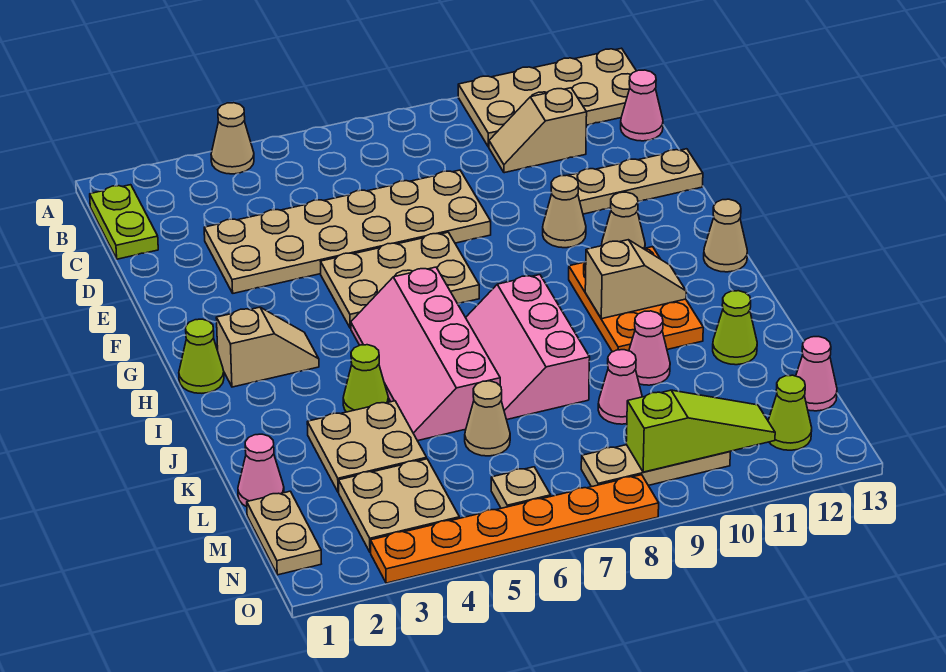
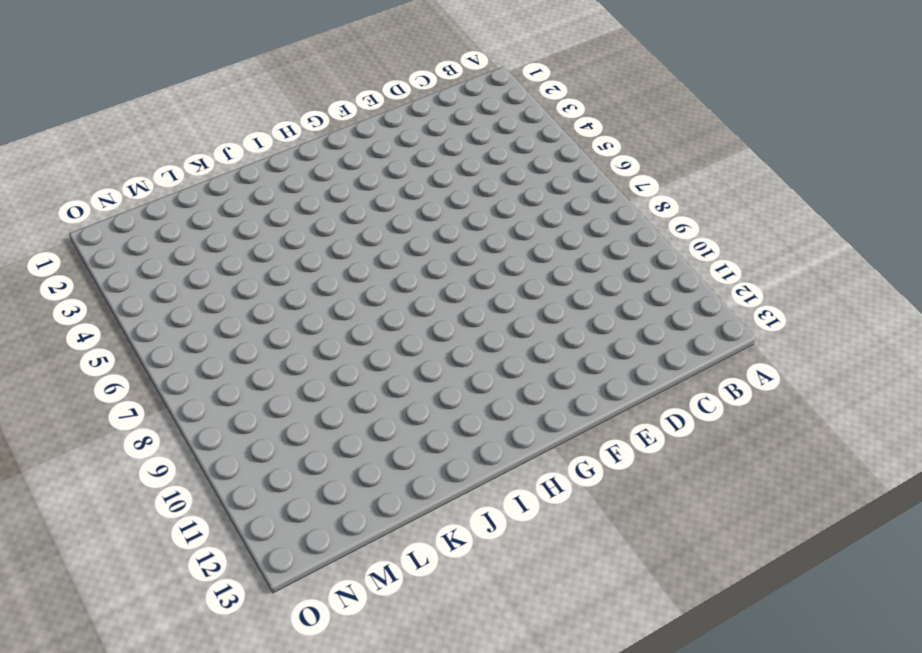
none -> tan 1x1 cone [211,103,254,174]
none -> tan 2x4 plate [458,48,636,147]
none -> lime 1x2 plate [90,185,158,259]
none -> tan 1x2 slope [489,88,587,173]

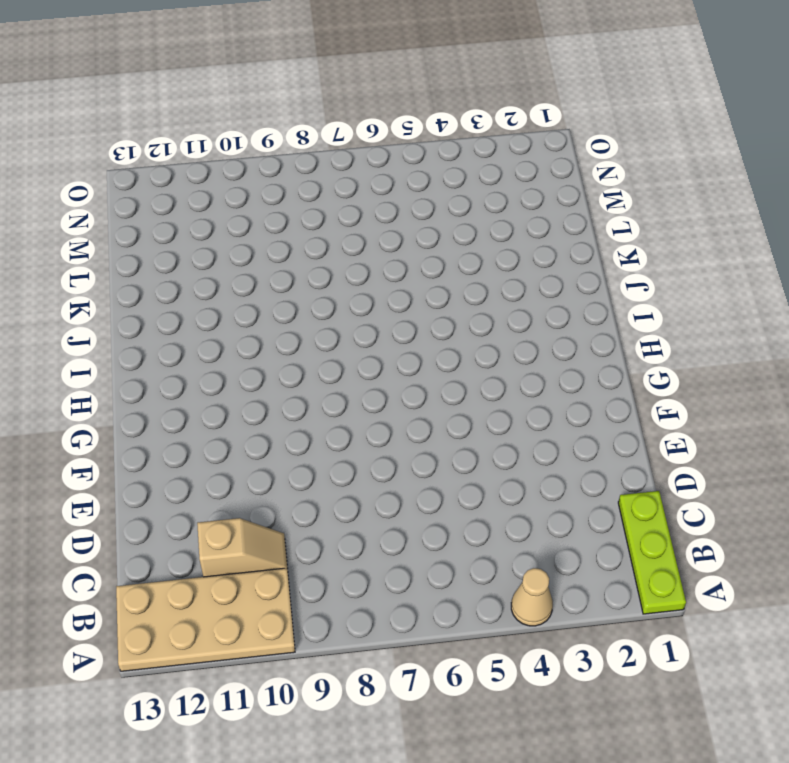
lime 1x3 plate [618,491,686,614] -> lime 1x2 plate [90,185,158,259]
none -> pink 1x1 cone [621,70,663,141]
none -> tan 2x6 plate [204,170,491,293]
none -> tan 1x3 plate [568,149,703,214]
none -> tan 2x3 plate [321,232,479,328]

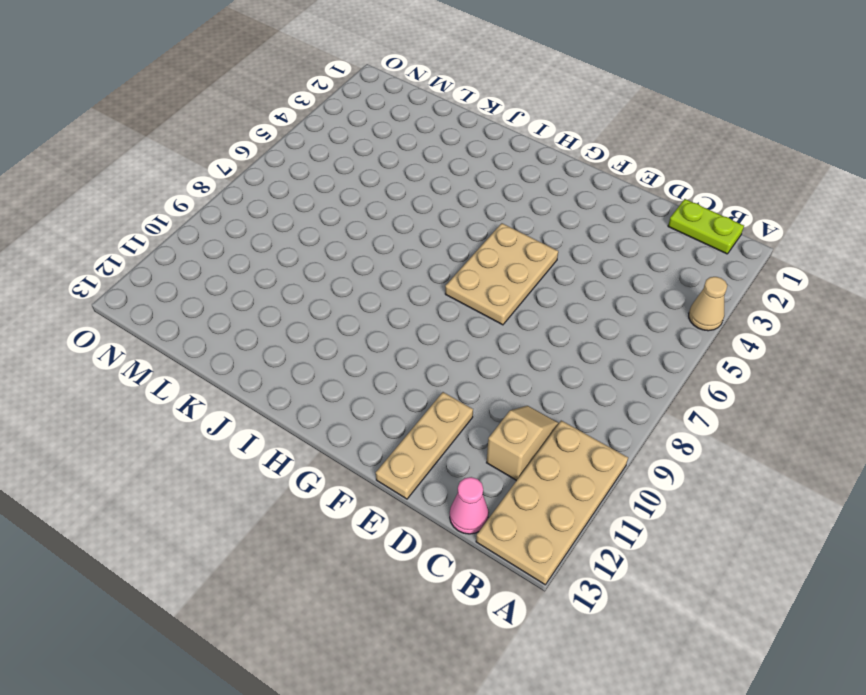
none -> tan 2x6 plate [204,170,491,293]
none -> tan 1x1 cone [543,175,586,248]
none -> tan 1x1 cone [602,192,645,248]
none -> lime 1x1 cone [179,319,224,393]

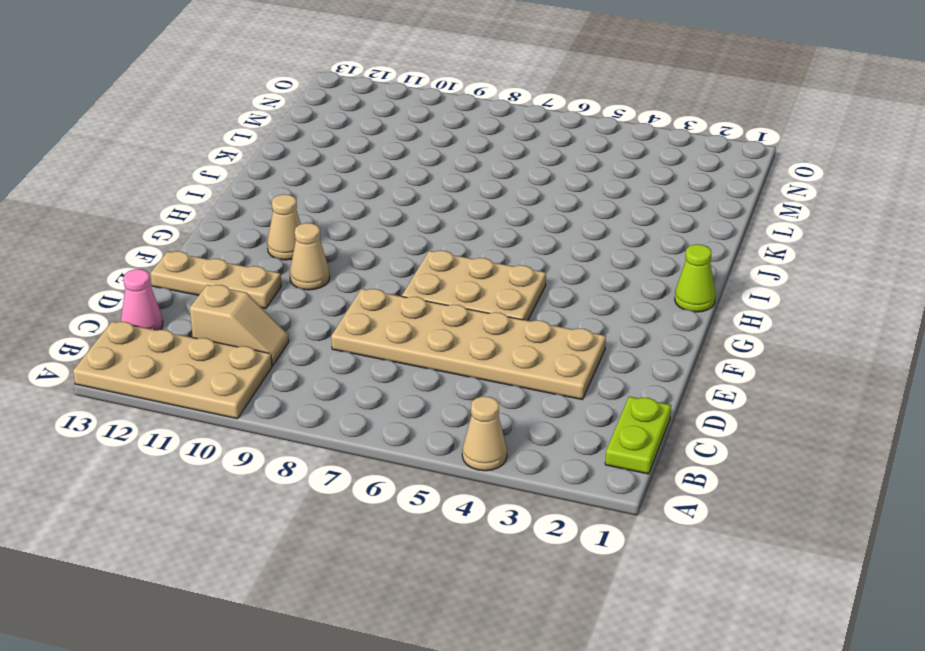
none -> tan 1x2 slope [216,307,319,387]
none -> pink 2x4 slope [351,267,500,441]
none -> orange 2x3 plate [569,247,703,352]
none -> tan 1x1 cone [704,199,747,272]

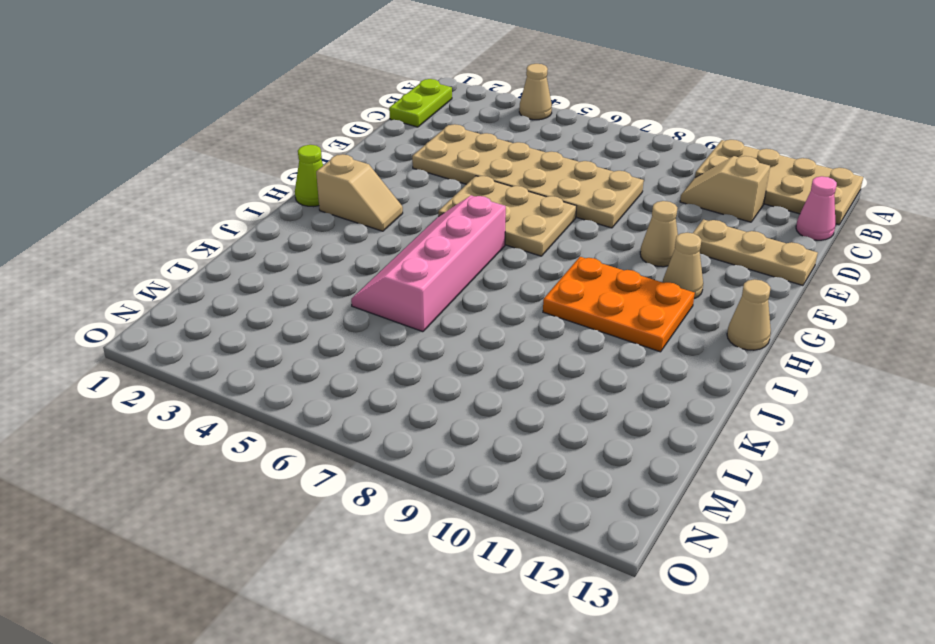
orange 2x3 plate [543,257,695,352] -> orange 2x3 plate turned to [569,247,703,352]
none -> pink 2x3 slope [466,275,590,420]
none -> lime 1x1 cone [343,345,388,412]
none -> tan 2x2 plate [307,401,427,493]
none -> pink 1x1 cone [629,311,670,385]

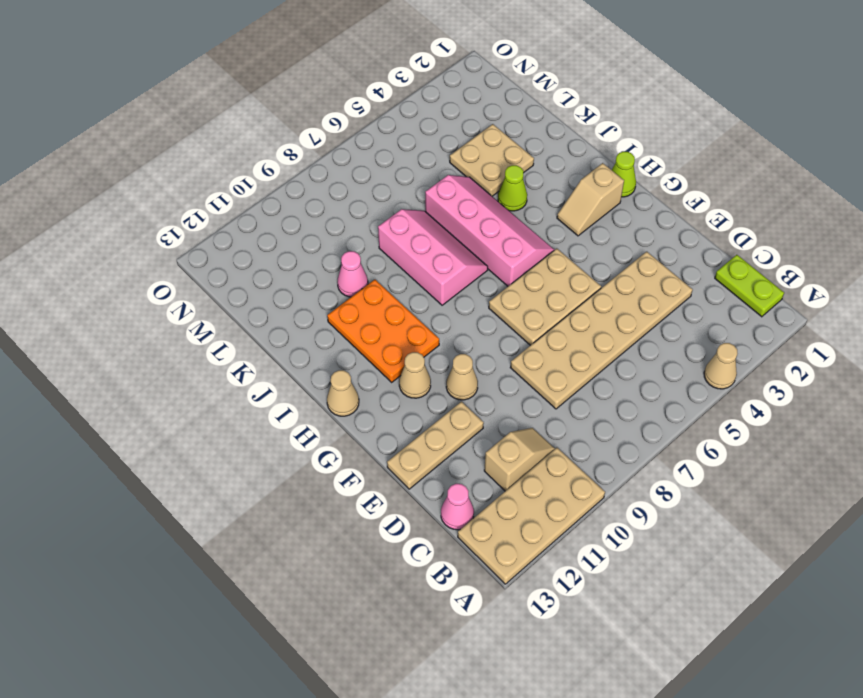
none -> lime 1x1 cone [713,291,757,365]
none -> pink 1x1 cone [238,434,284,507]
none -> tan 1x1 cone [465,381,510,456]
none -> pink 1x1 cone [598,350,642,424]

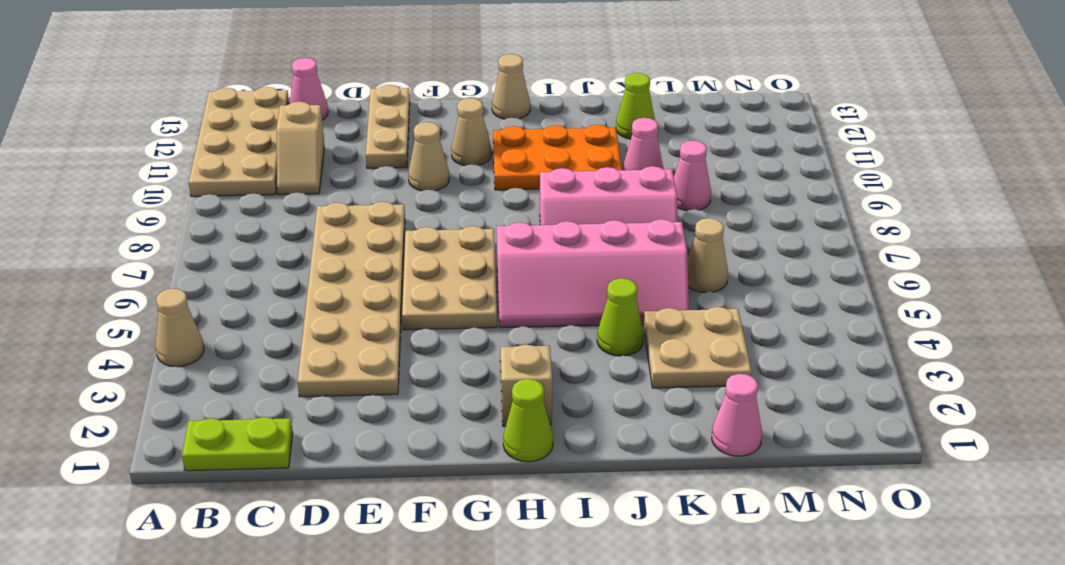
none -> tan 1x2 plate [247,491,321,575]
none -> tan 2x2 plate [339,459,459,553]
none -> pink 1x1 cone [796,337,837,411]
none -> tan 1x1 plate [491,467,551,508]

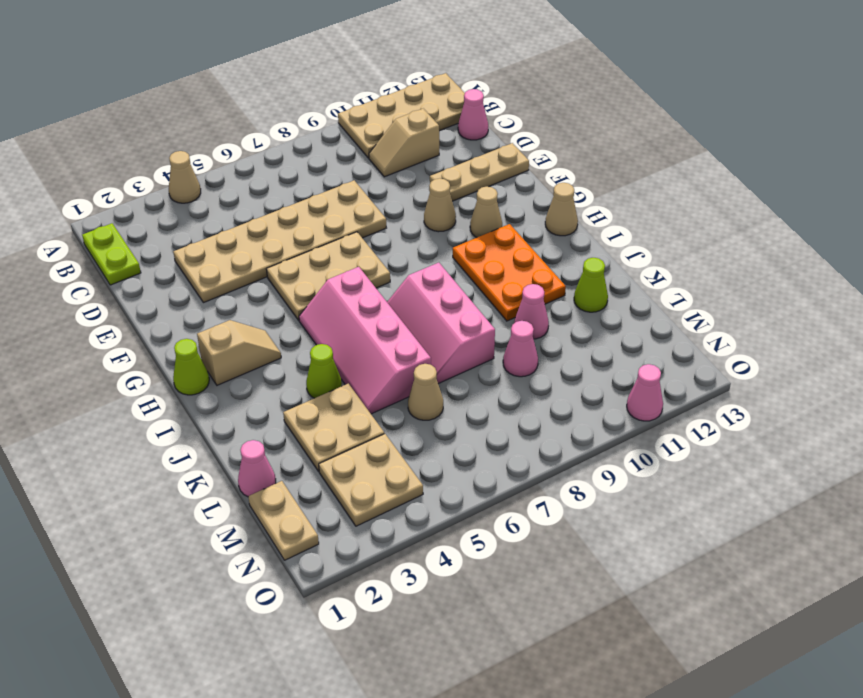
pink 1x1 cone [627,364,663,421] -> pink 1x1 cone moved to [796,337,837,411]
none -> tan 1x1 plate [491,467,551,508]
none -> tan 1x3 plate [581,445,730,487]
none -> lime 1x1 cone [768,375,812,450]
none -> orange 1x6 plate [371,475,659,583]

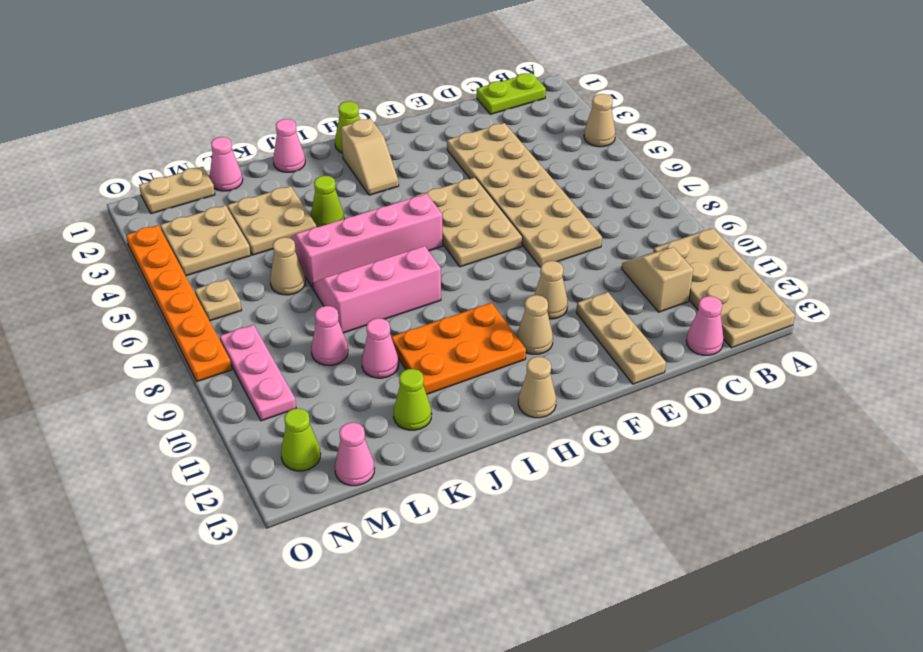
pink 1x1 cone [273,119,305,172] -> none
pink 1x3 plate [220,325,296,421] -> tan 1x3 plate [581,445,730,487]
none -> tan 1x2 slope [585,240,686,319]
none -> lime 1x3 slope [626,390,775,472]

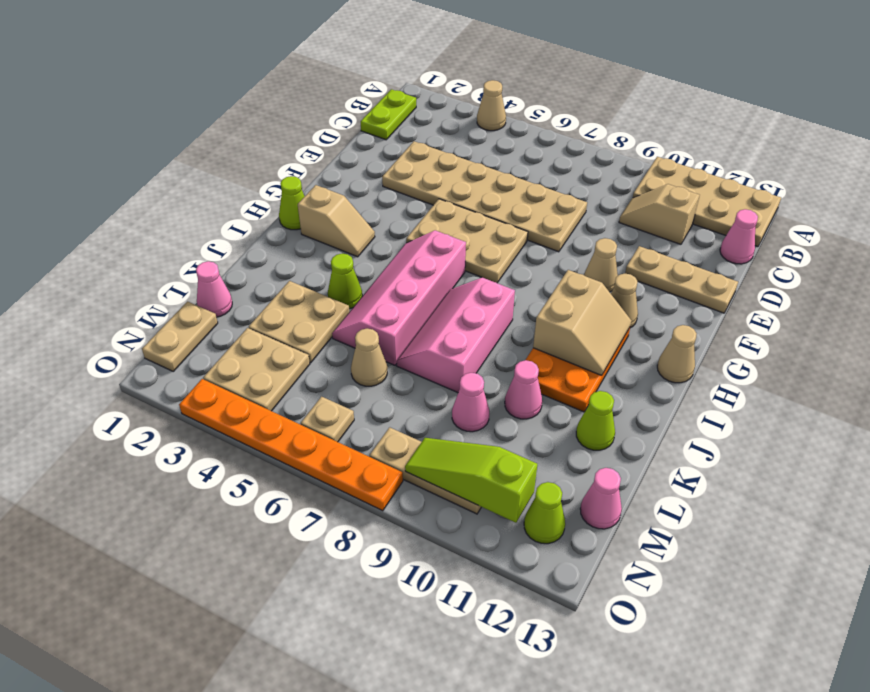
tan 2x2 slope [533,270,632,375] -> tan 1x2 slope [585,240,686,319]
lime 1x3 slope [405,438,537,523] -> lime 1x3 slope turned to [626,390,775,472]

